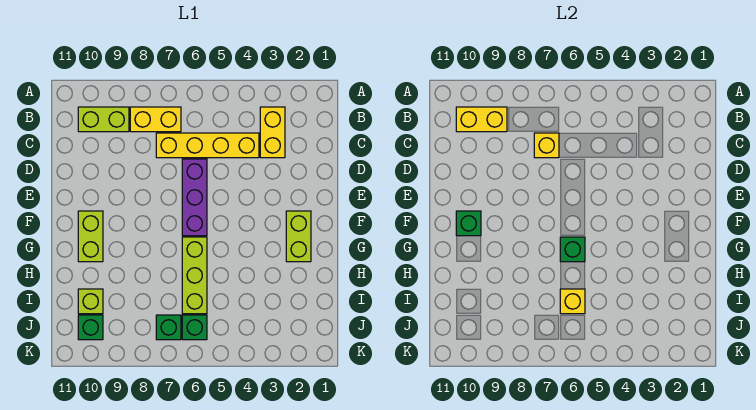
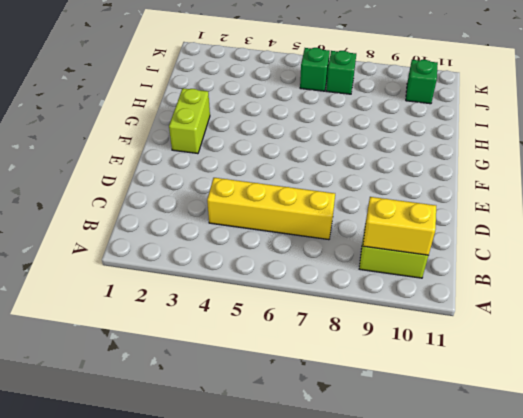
none -> yellow 1x2 brick [260,107,285,158]
none -> yellow 1x2 brick [130,107,181,132]
none -> purple 1x3 brick [182,159,207,236]

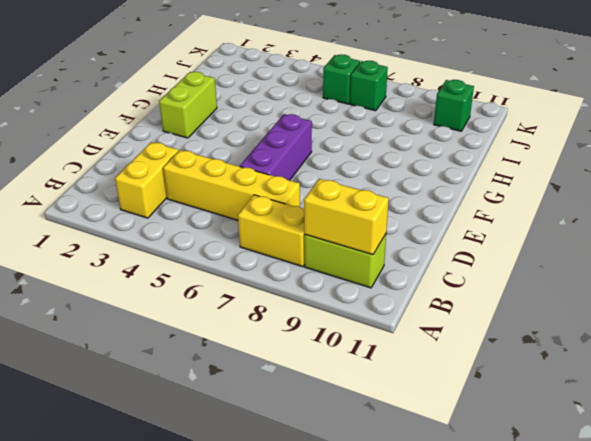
none -> lime 1x2 brick [78,211,103,262]
none -> lime 1x3 brick [182,237,207,314]
none -> lime 1x1 brick [78,289,103,314]

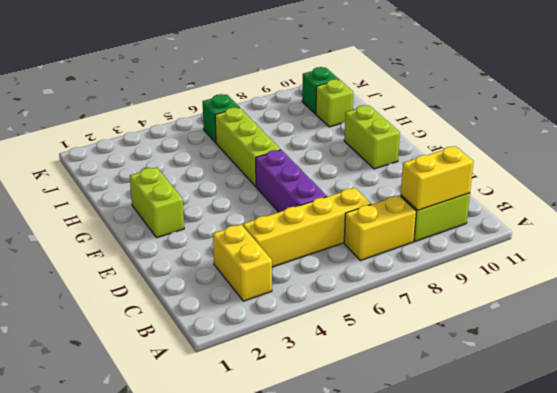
none -> green 1x1 brick [156,315,181,340]
none -> yellow 1x1 brick [534,133,559,158]
none -> green 1x1 brick [456,211,481,236]

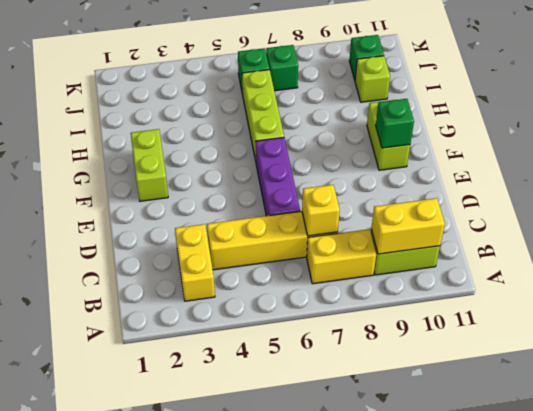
none -> green 1x1 brick [560,237,585,262]
none -> yellow 1x1 brick [560,289,585,314]

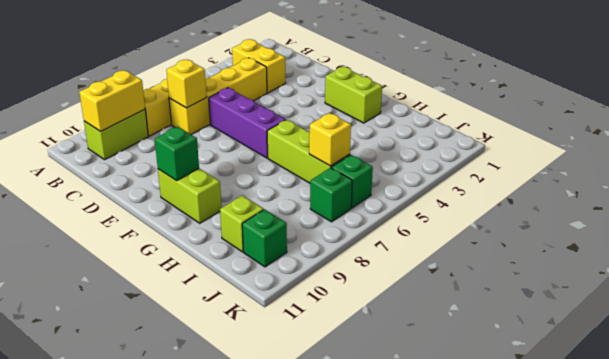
none -> green 1x1 brick [560,237,585,262]

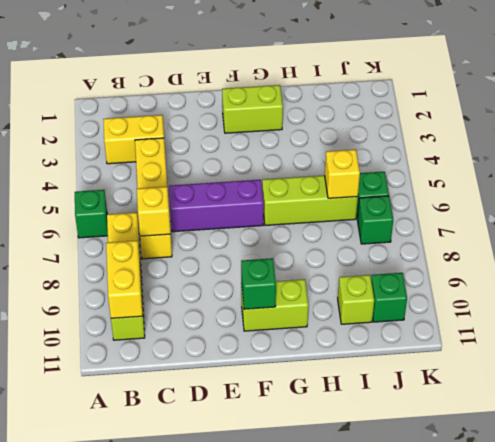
green 1x1 brick [75,190,108,238] -> green 1x1 brick moved to [560,237,585,262]

